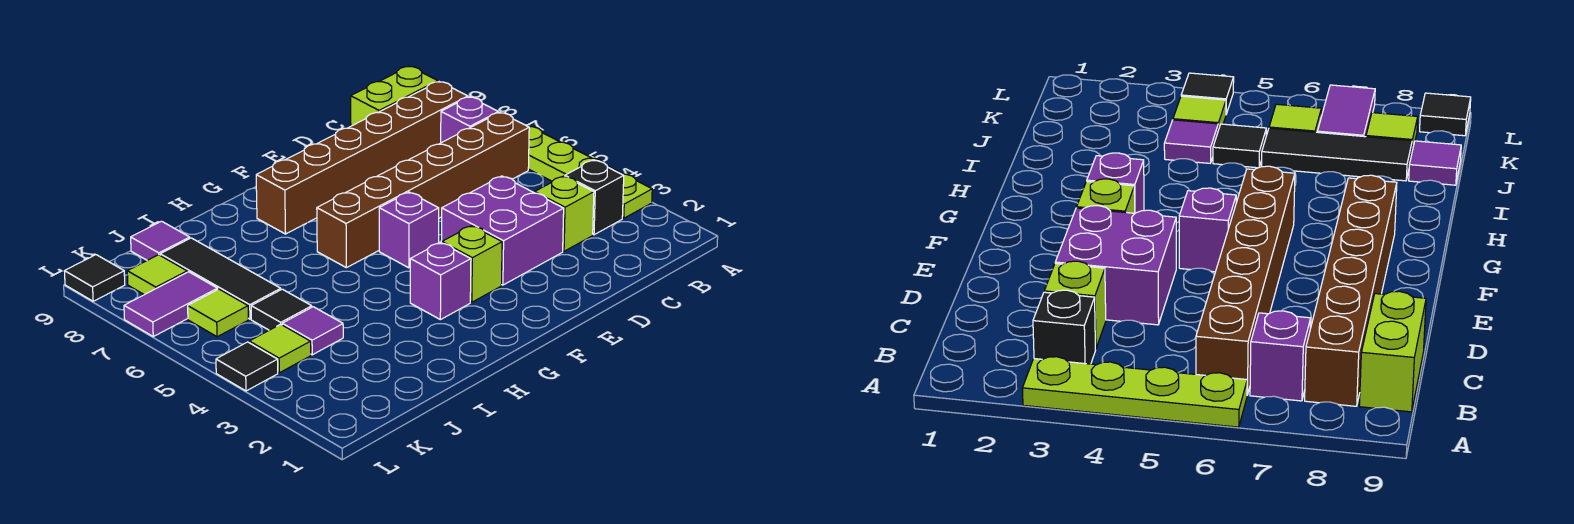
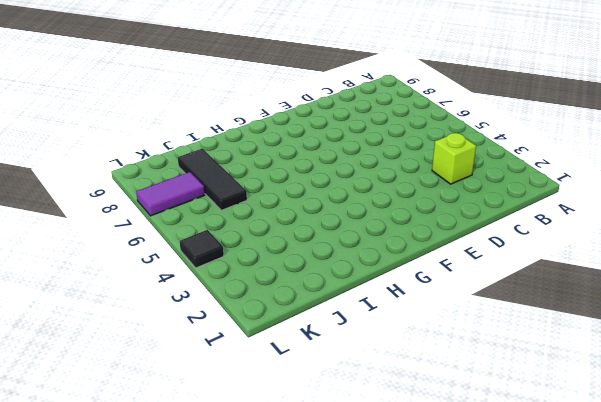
none -> lime 1x4 plate [528,126,652,218]
none -> black 1x1 brick [565,160,624,235]
none -> brown 1x6 brick [317,112,529,268]

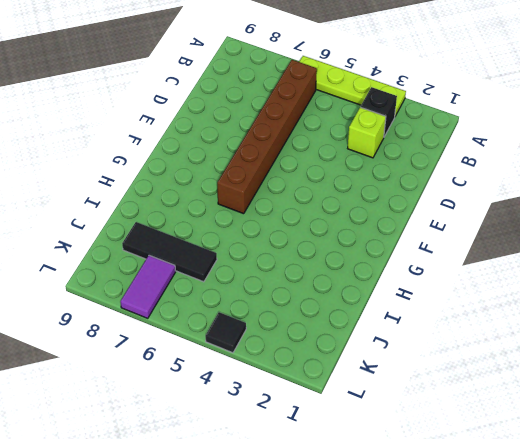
none -> purple 1x1 brick [441,97,498,143]
none -> brown 1x6 brick [256,82,468,234]
none -> lime 1x2 brick [351,66,438,126]

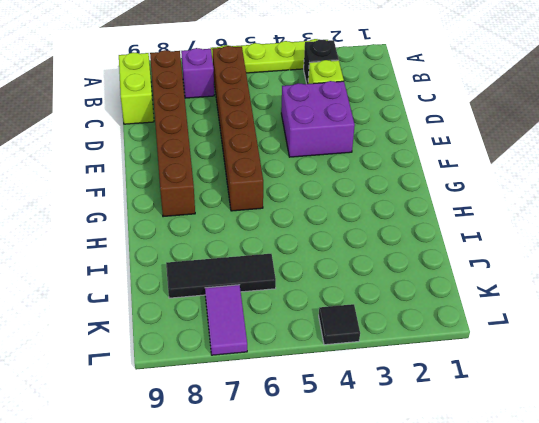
none -> lime 1x1 brick [442,226,502,302]
none -> purple 1x1 brick [379,192,439,268]
none -> purple 1x1 brick [410,242,471,320]

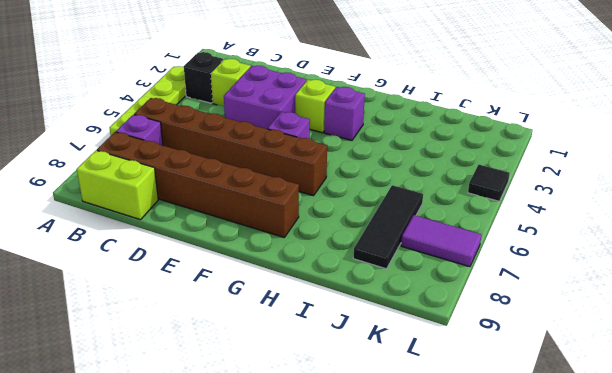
none -> purple 1x1 tile [282,307,343,355]
none -> black 1x1 tile [251,289,312,330]
none -> purple 1x1 tile [131,221,190,260]

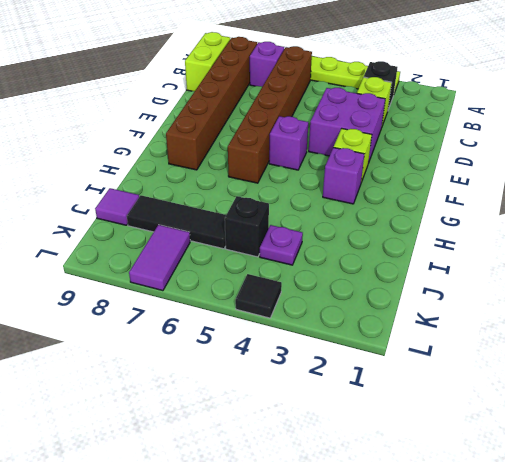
purple 1x1 plate [260,225,303,265] -> purple 1x1 tile [282,307,343,355]
black 1x1 brick [225,196,269,257] -> black 1x1 tile [251,289,312,330]
none -> lime 1x1 tile [249,324,311,373]
none -> lime 1x1 tile [188,289,248,337]
none -> lime 1x1 tile [127,255,187,295]

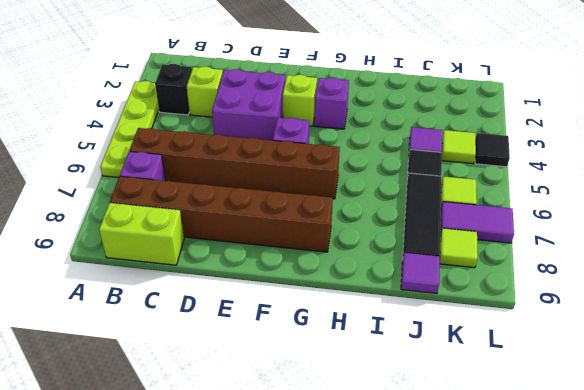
none -> black 1x1 tile [64,255,125,301]

